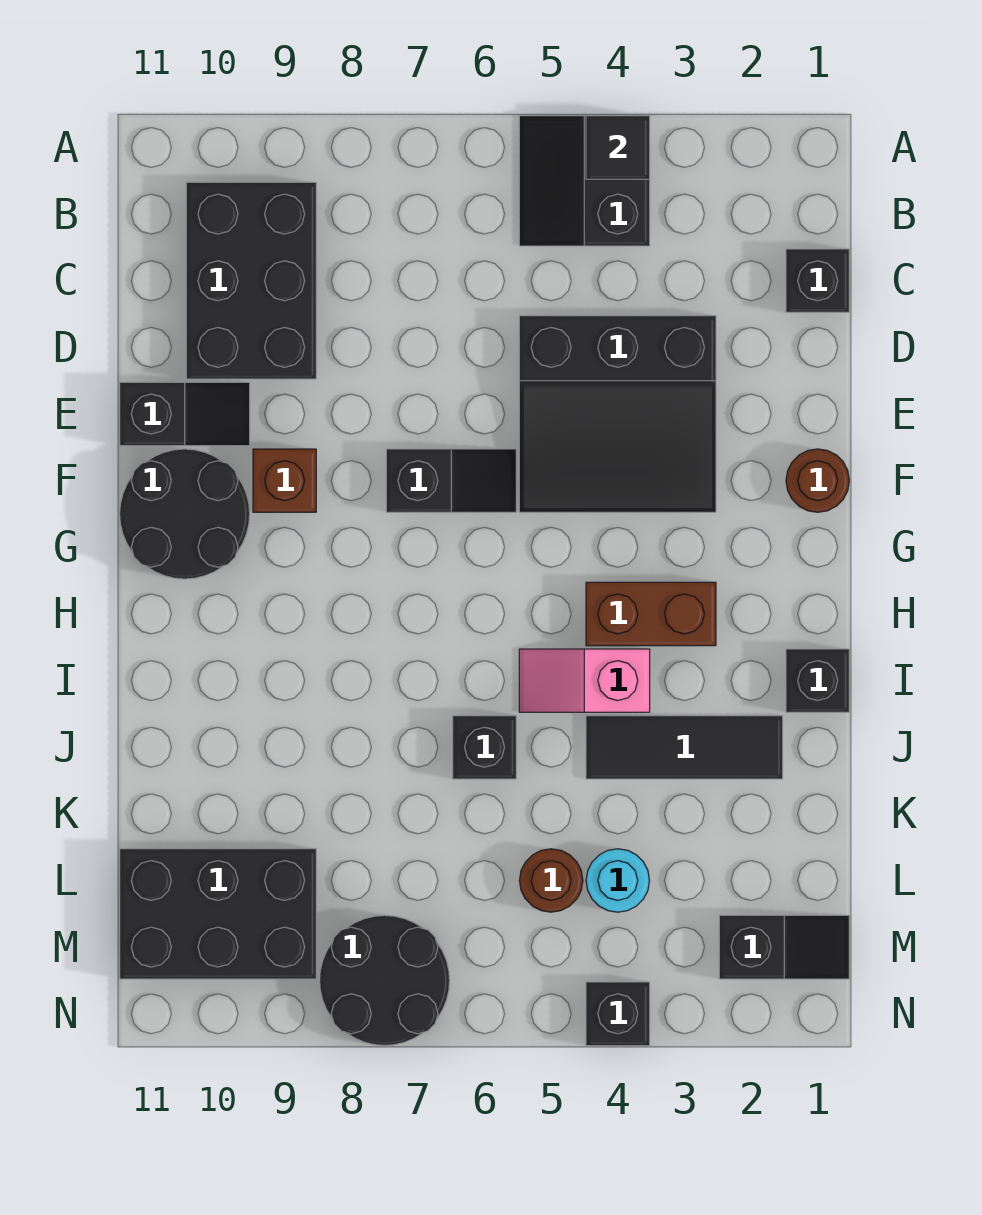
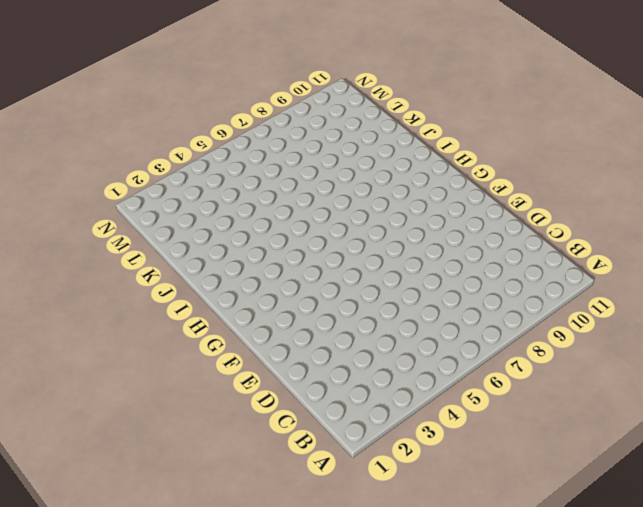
none -> black 2x2 slope [519,116,650,246]
none -> black 2x3 brick [186,182,316,379]
none -> black 1x1 brick [786,249,849,312]

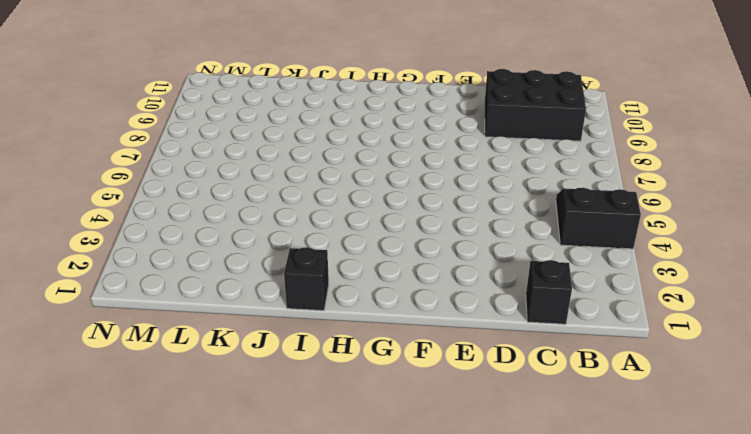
none -> black 3x3 slope [519,316,716,512]
none -> black 1x2 slope [120,382,250,446]
none -> brown 1x1 round brick [786,449,849,512]

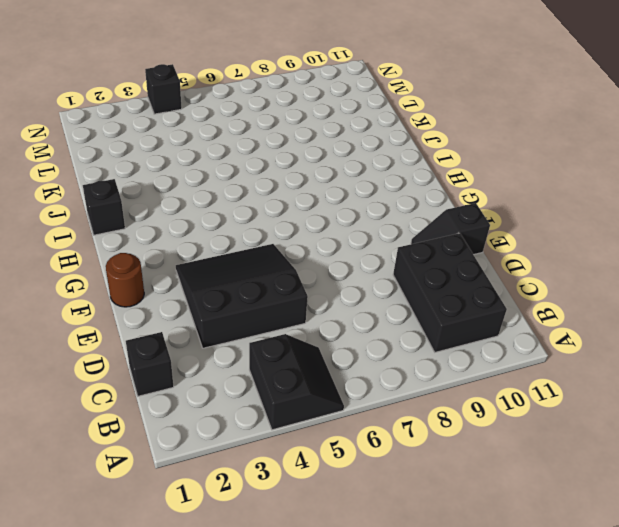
none -> black 1x2 slope [386,449,516,512]
none -> brown 1x1 brick [253,449,316,512]
none -> black 2x2 round brick [120,449,250,579]

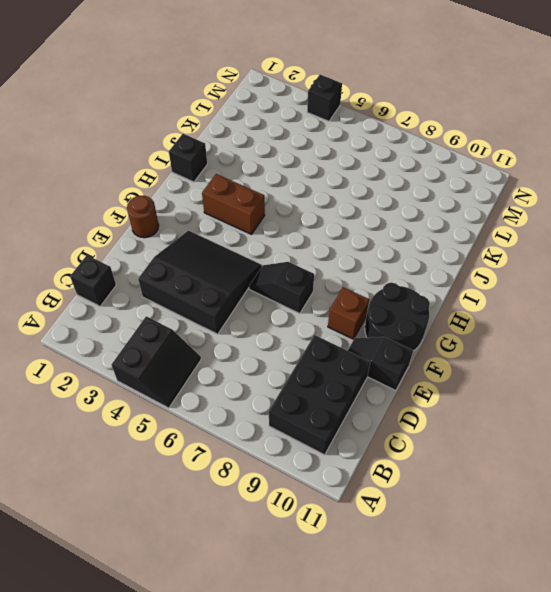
none -> pink 1x2 slope [519,649,650,712]
none -> black 1x3 tile [586,716,783,779]
none -> black 1x1 brick [453,716,516,779]

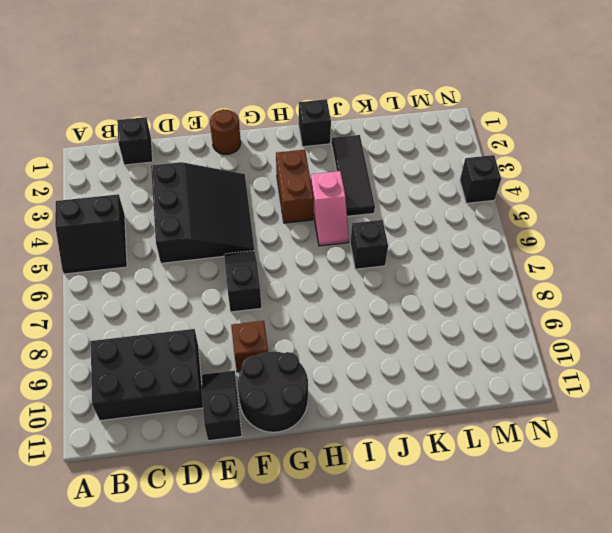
none -> cyan 1x1 round brick [586,849,649,912]
none -> brown 1x1 round brick [519,849,583,912]
none -> black 2x3 brick [120,849,316,979]

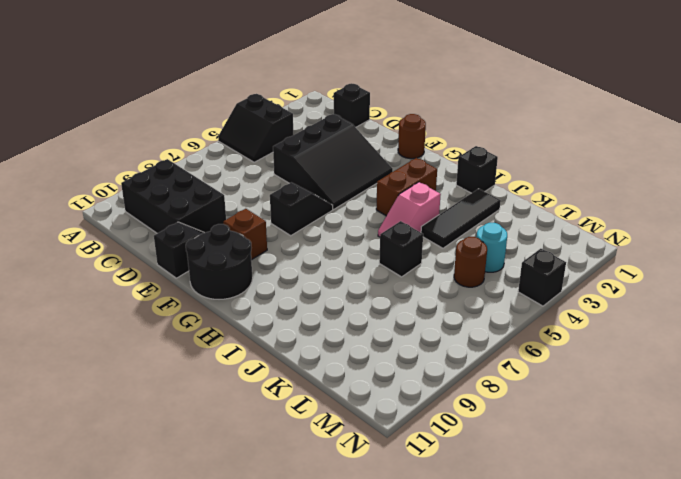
none -> black 2x3 brick [120,849,316,979]
none -> black 1x2 slope [719,915,849,979]
none -> black 2x2 round brick [320,915,450,1045]

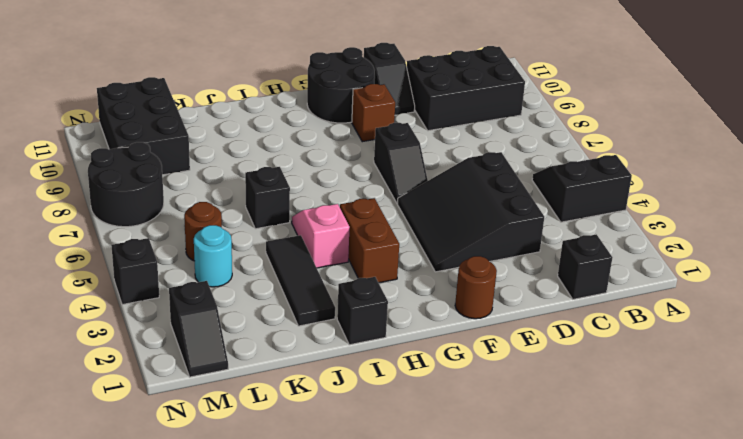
none -> black 1x1 tile [586,116,650,179]

